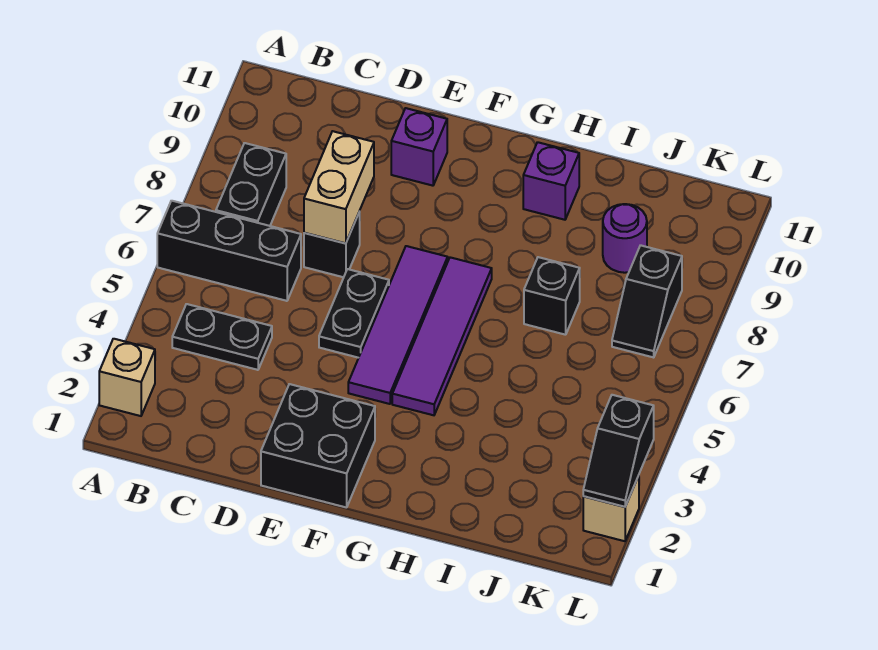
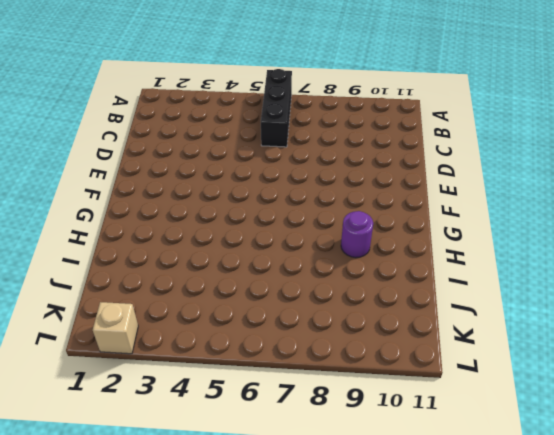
purple 1x1 round brick [341,211,373,258] -> purple 1x1 round brick moved to [603,204,647,273]
none -> tan 1x1 brick [99,339,155,416]
none -> black 1x2 plate [172,304,272,370]
none -> black 1x2 brick [216,143,286,226]

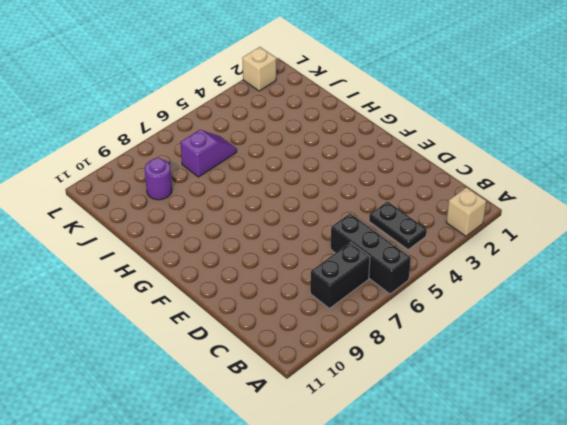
purple 1x2 slope [180,130,237,177] -> none
none -> black 1x1 brick [304,212,360,277]
none -> black 2x2 brick [261,384,375,508]
none -> black 1x2 plate [319,269,389,358]

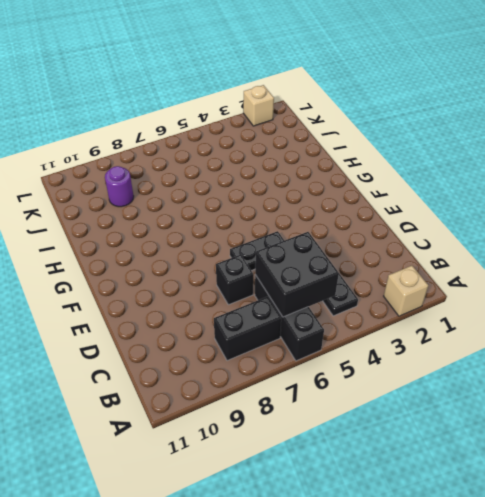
black 2x2 brick [255,232,339,317] -> black 2x2 brick moved to [261,384,375,508]
none -> purple 1x1 brick [391,108,447,186]
none -> purple 1x4 tile [348,246,448,404]
none -> purple 1x4 tile [392,257,492,415]

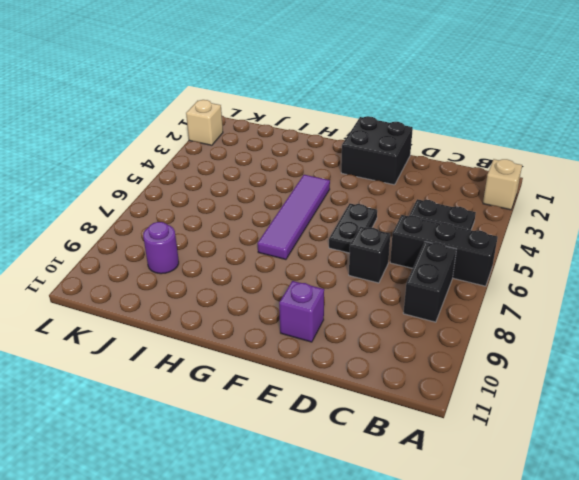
none -> purple 1x4 tile [348,246,448,404]
none -> purple 1x1 brick [523,142,579,220]
none -> black 1x1 brick [524,257,580,335]

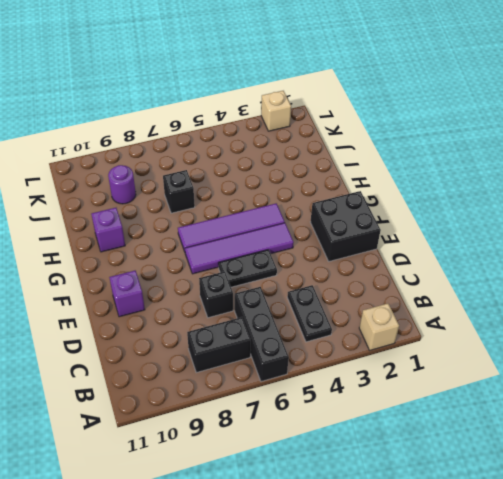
none -> black 1x2 slope [612,245,682,357]
none -> tan 1x2 brick [304,131,374,243]
none -> black 1x2 slope [583,395,654,507]

